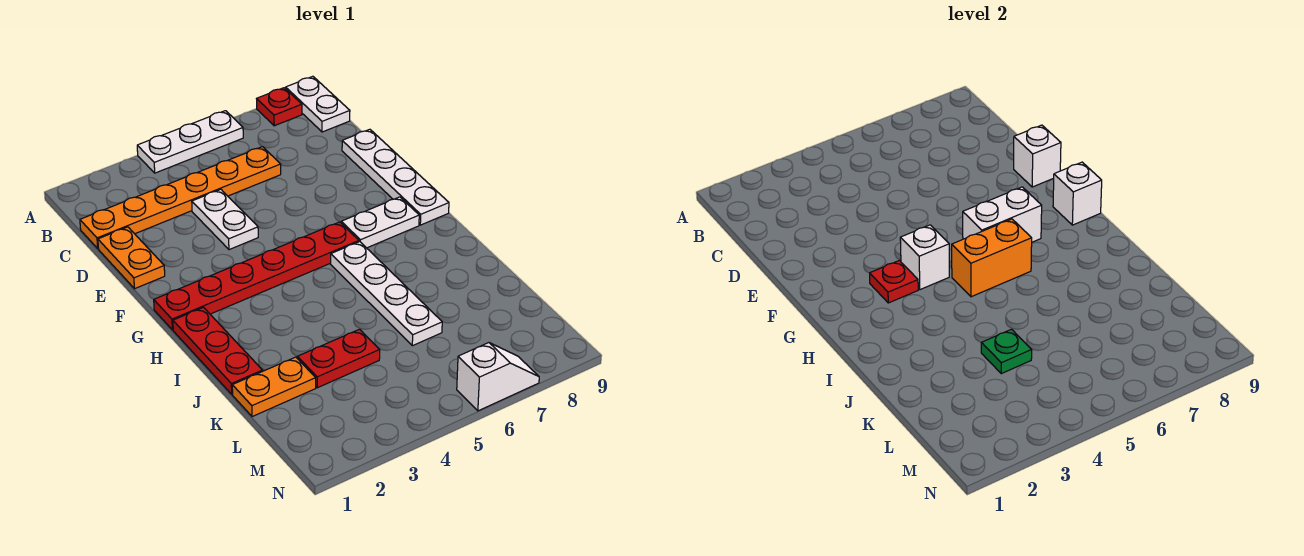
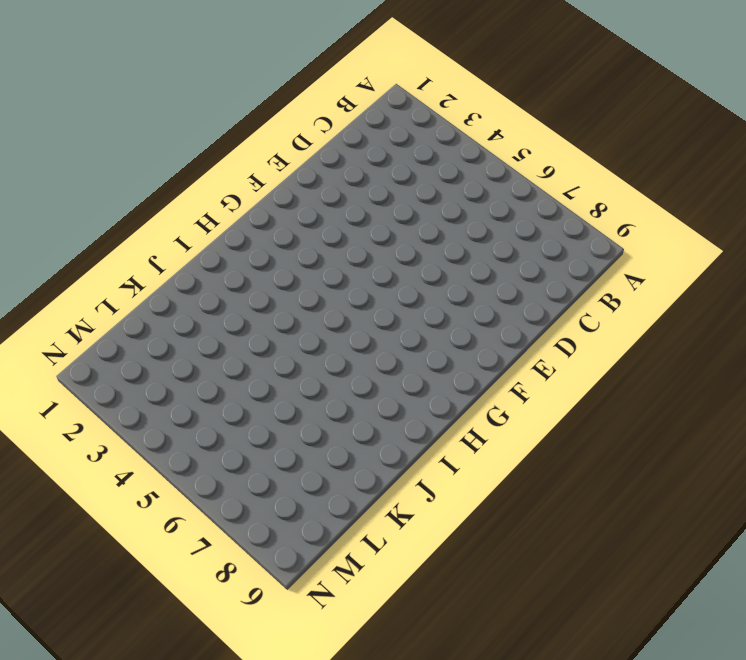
none -> white 1x3 plate [137,111,243,173]
none -> red 1x1 plate [257,88,302,126]
none -> white 1x2 plate [286,76,350,132]

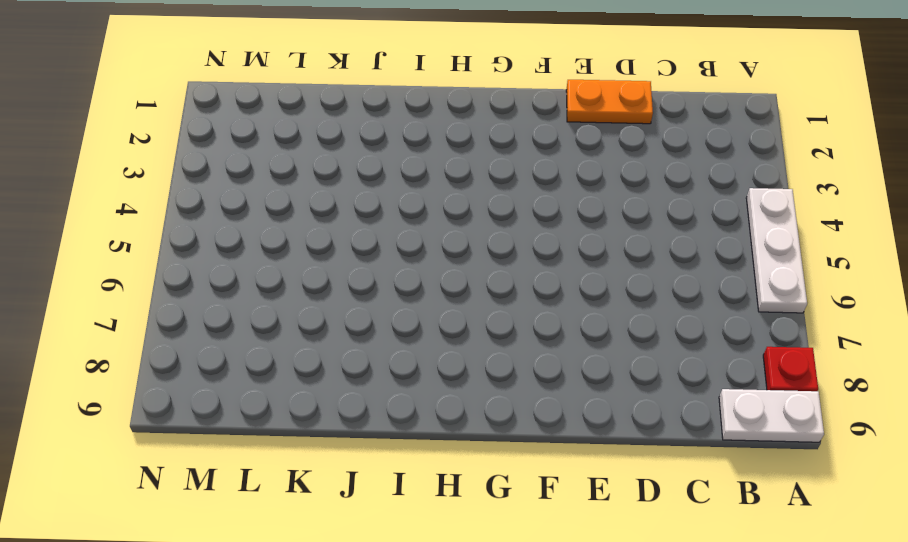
none -> orange 1x6 plate [80,147,281,248]
none -> white 1x2 plate [192,189,258,250]
none -> white 1x4 plate [342,129,449,225]

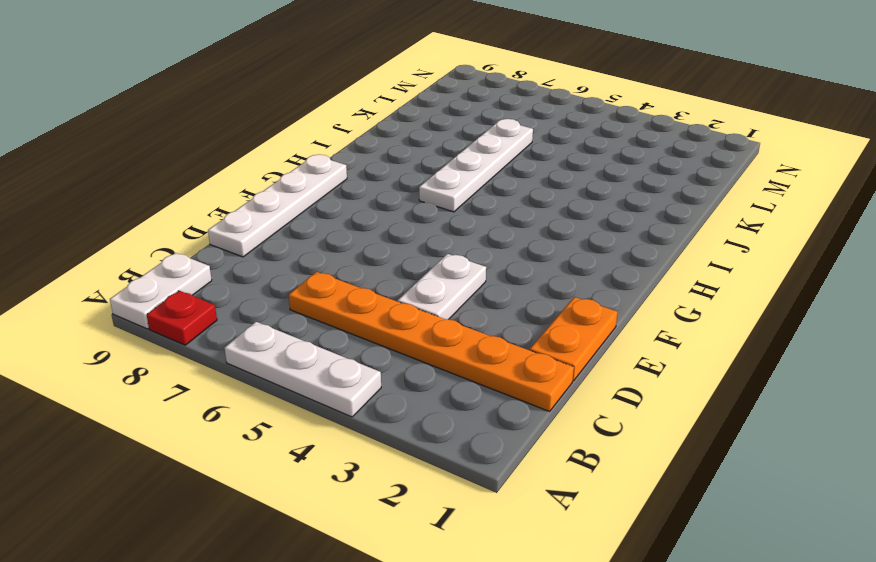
none -> red 1x6 plate [154,222,359,330]
none -> white 1x2 plate [341,197,419,248]
none -> red 1x3 plate [173,307,263,394]

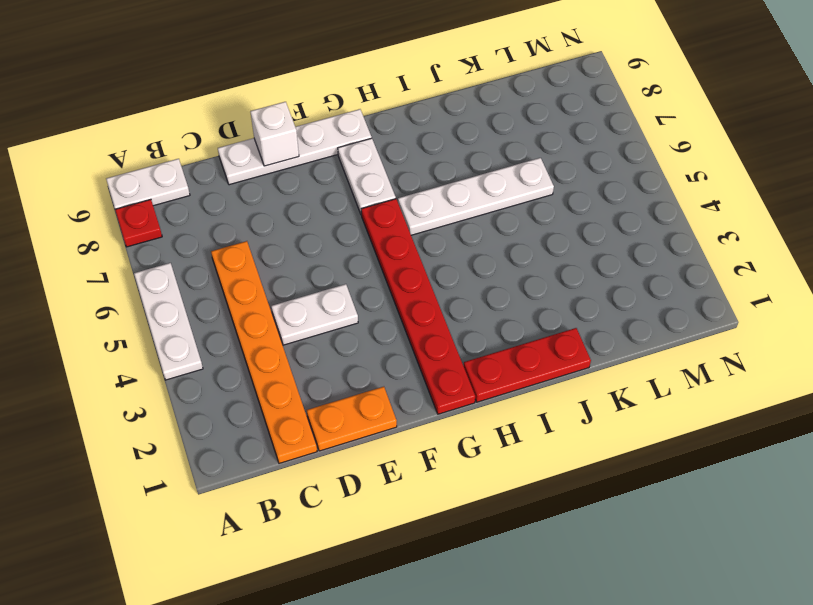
none -> orange 1x2 plate [232,357,316,417]
none -> red 1x2 plate [297,329,380,388]
none -> white 1x2 slope [457,343,539,411]

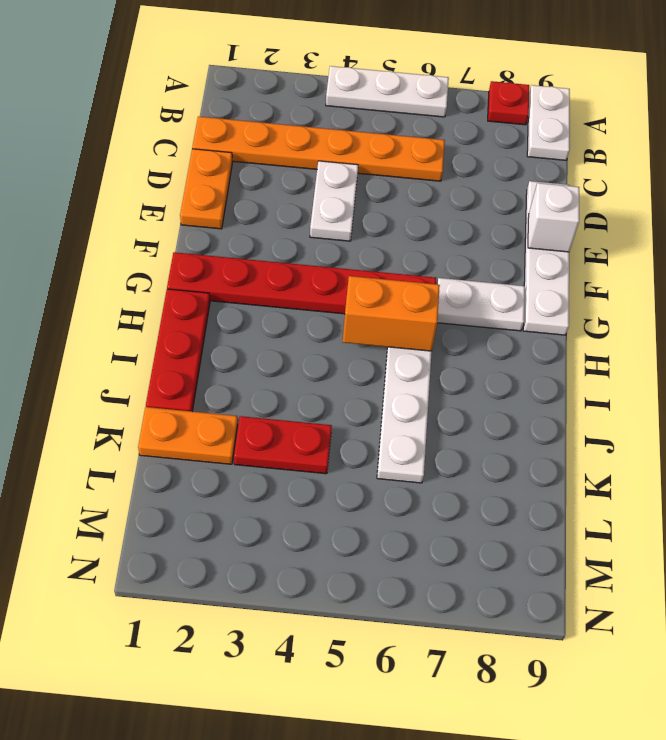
none -> white 1x2 slope [457,343,539,411]
none -> red 1x1 plate [870,260,918,303]
none -> white 1x1 brick [900,225,949,290]

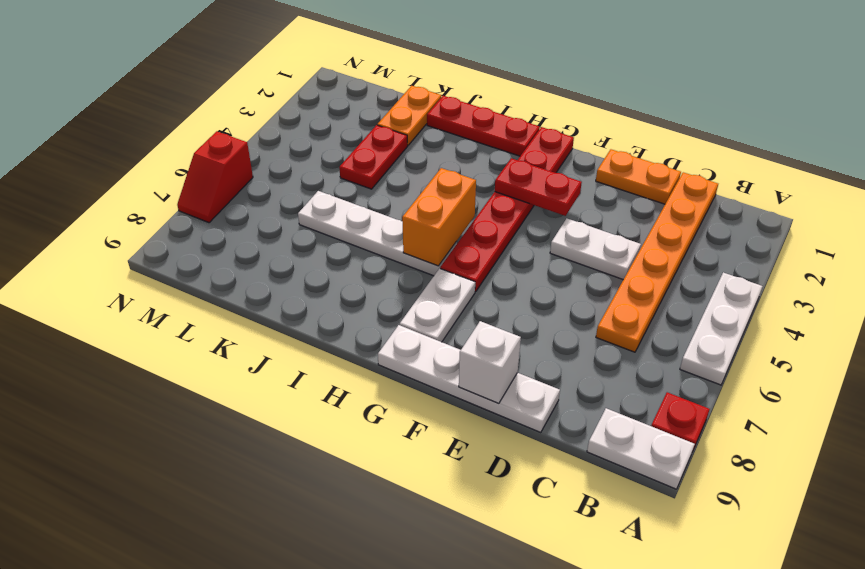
red 1x2 plate [495,158,582,216] -> red 1x1 plate [870,260,918,303]
red 1x2 slope [177,131,253,223] -> white 1x2 slope [457,343,539,411]
none -> white 1x1 brick [900,225,949,290]
none -> white 1x2 brick [963,187,1042,242]
none -> white 1x1 brick [1053,162,1102,225]

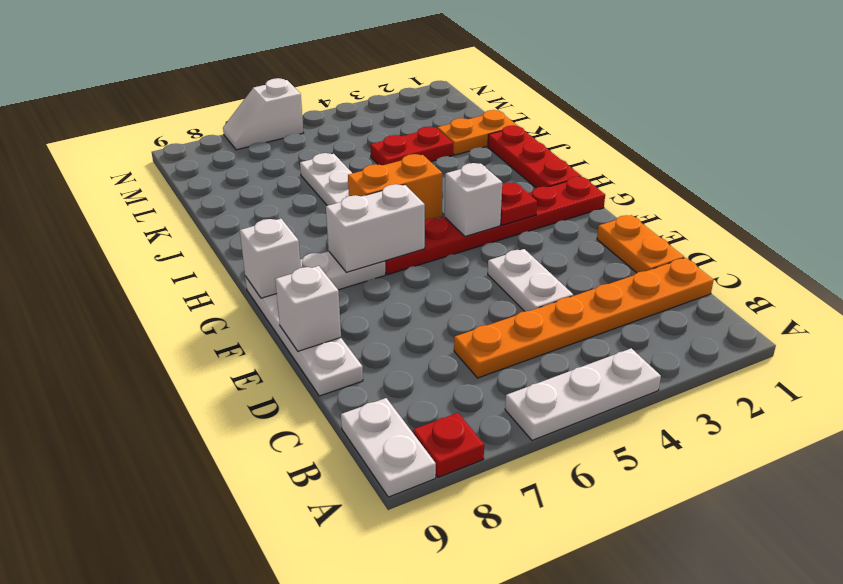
none -> green 1x1 plate [981,329,1032,374]

